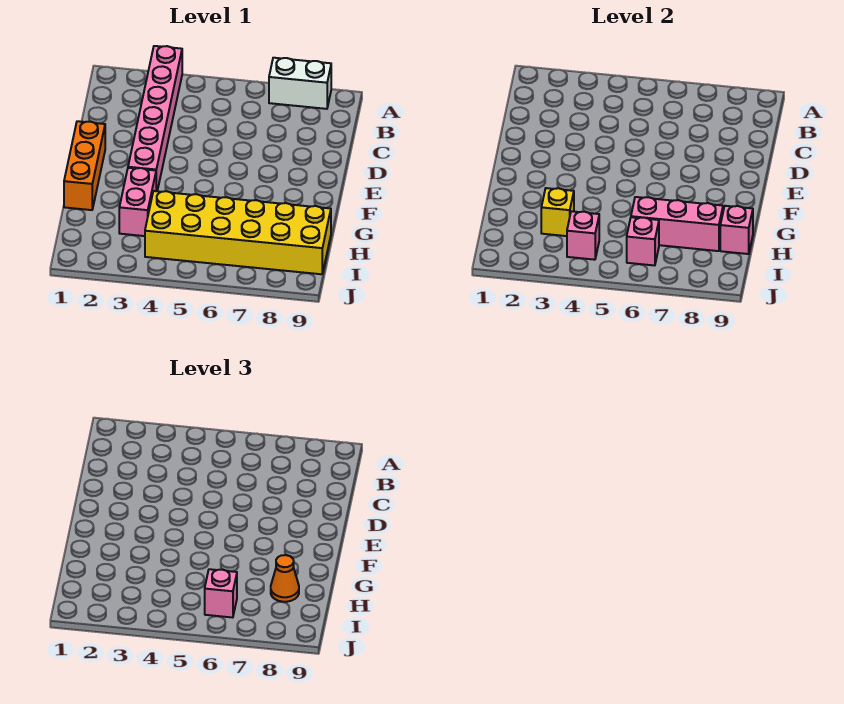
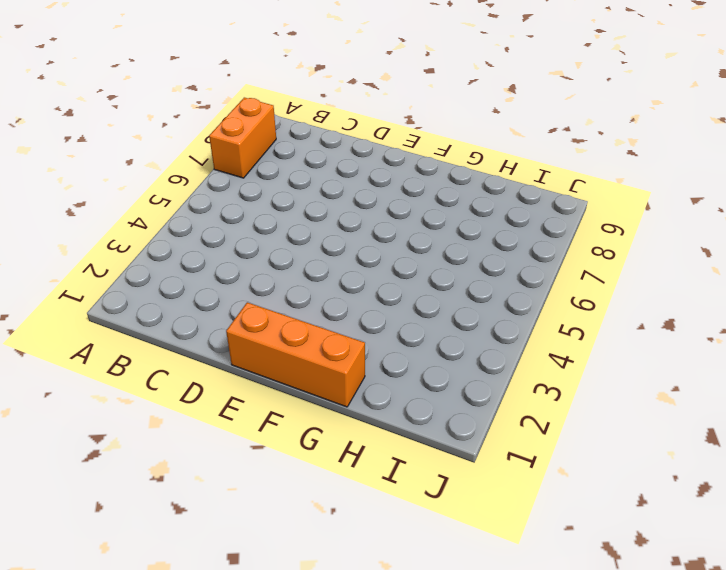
orange 1x2 brick [209,98,276,178] -> white 1x2 brick [269,58,331,109]
none -> pink 1x6 brick [128,46,182,191]
none -> pink 1x2 brick [119,168,156,236]
none -> yellow 2x6 brick [145,191,331,274]

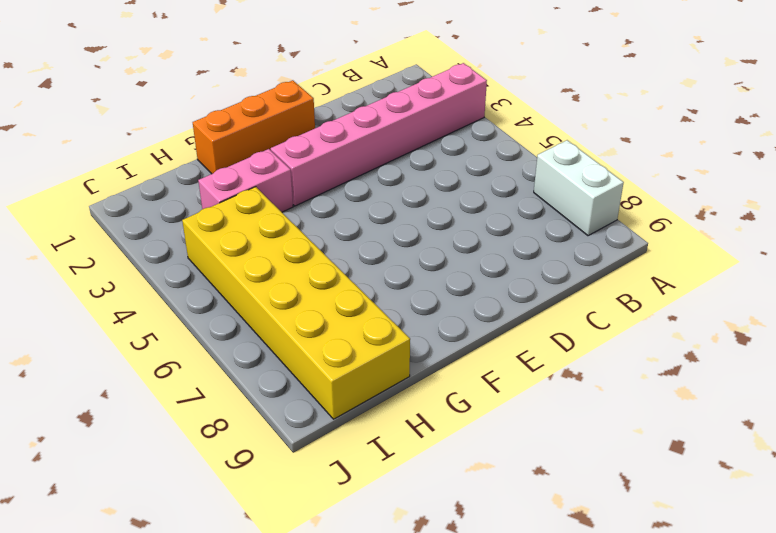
none -> yellow 1x1 brick [541,188,574,236]
none -> pink 1x3 brick [631,197,723,251]
none -> pink 1x1 brick [720,206,753,254]

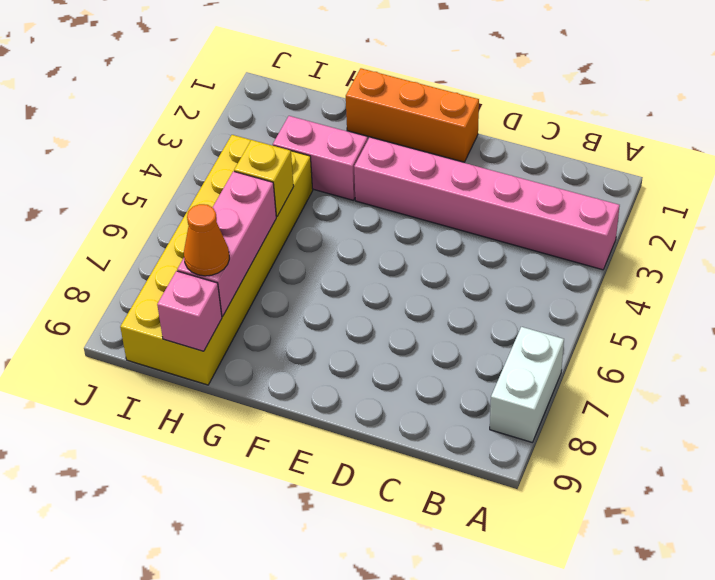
yellow 1x1 brick [234,140,294,217] -> yellow 1x1 brick moved to [541,188,574,236]
none -> pink 1x1 brick [567,211,599,260]
none -> pink 1x1 brick [627,217,659,266]
none -> pink 1x1 brick [205,569,237,618]

